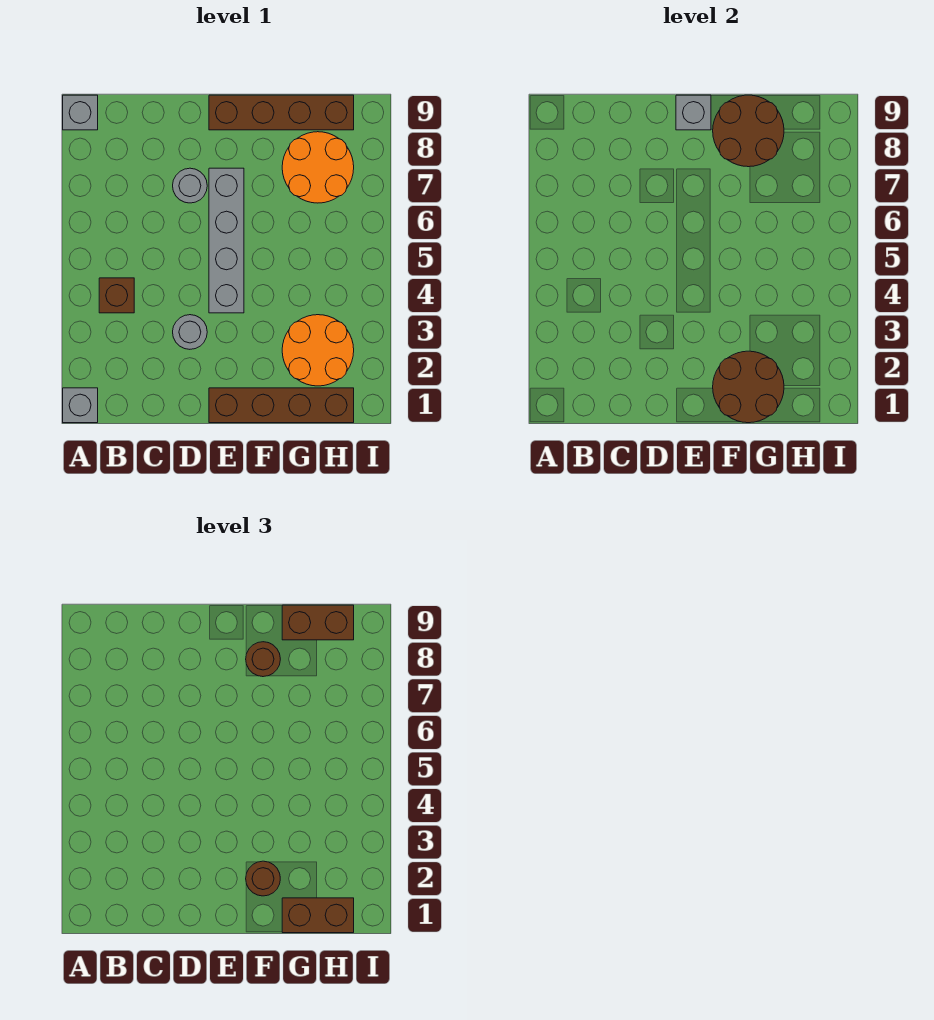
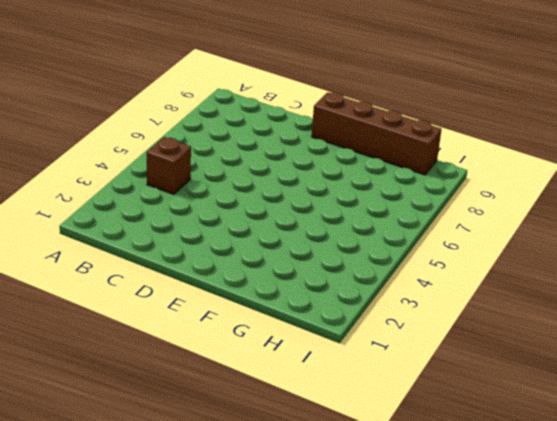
none -> grey 1x1 brick [63,388,98,423]
none -> grey 1x1 brick [63,95,98,130]
none -> grey 1x1 round brick [173,315,207,349]

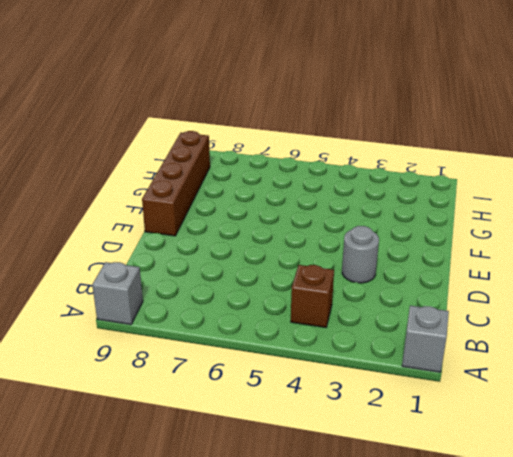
none -> grey 1x1 round brick [173,168,207,203]
none -> brown 1x4 brick [209,388,354,423]
none -> grey 1x4 brick [209,168,244,313]

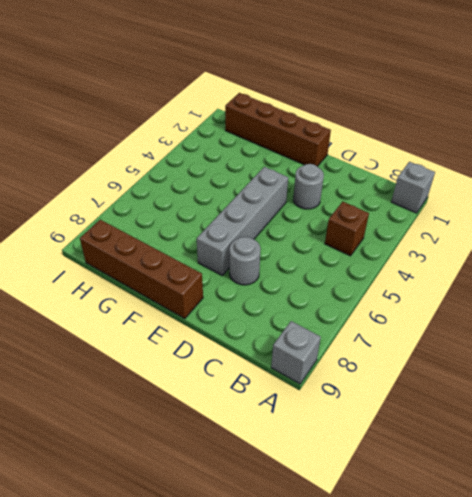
none -> orange 2x2 round brick [282,315,354,386]
none -> orange 2x2 round brick [282,132,354,203]
none -> grey 1x1 brick [676,95,711,130]

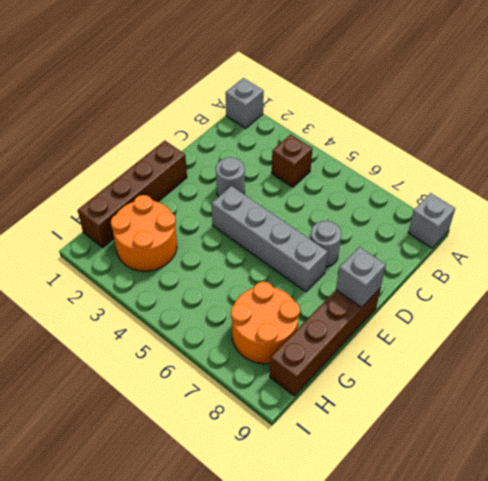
none -> brown 2x2 round brick [713,351,784,423]
none -> brown 2x2 round brick [713,95,784,167]
none -> brown 1x1 round brick [246,861,280,896]

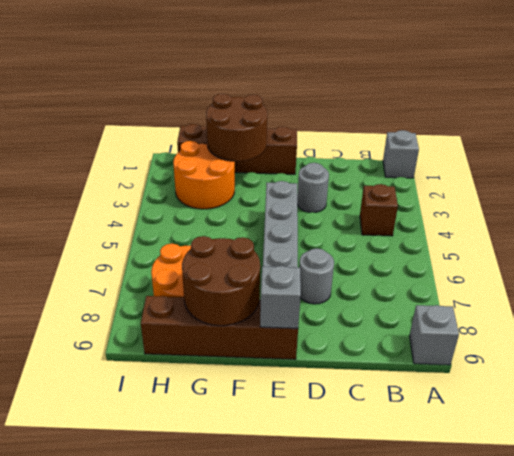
none -> brown 1x1 round brick [246,861,280,896]
none -> brown 1x1 round brick [246,642,280,677]
none -> brown 1x2 brick [282,898,354,933]

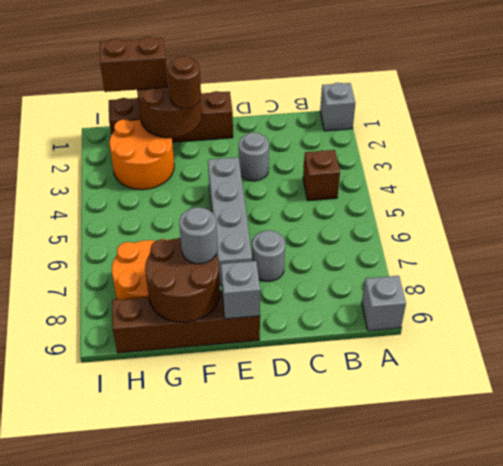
grey 1x1 round brick [179,207,217,264] -> brown 1x1 round brick [246,642,280,677]
none -> brown 1x2 brick [282,605,354,640]

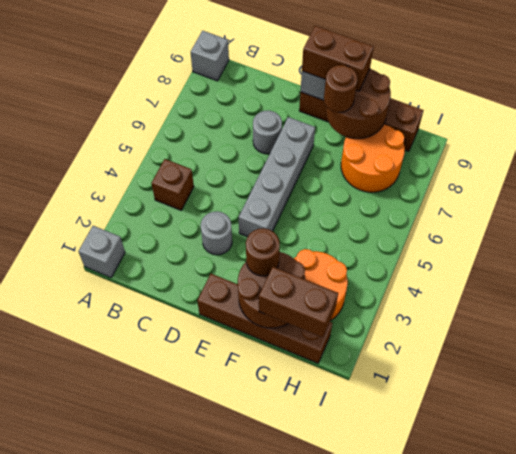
brown 1x2 brick [302,26,374,91] -> brown 1x2 brick moved to [282,605,354,640]

